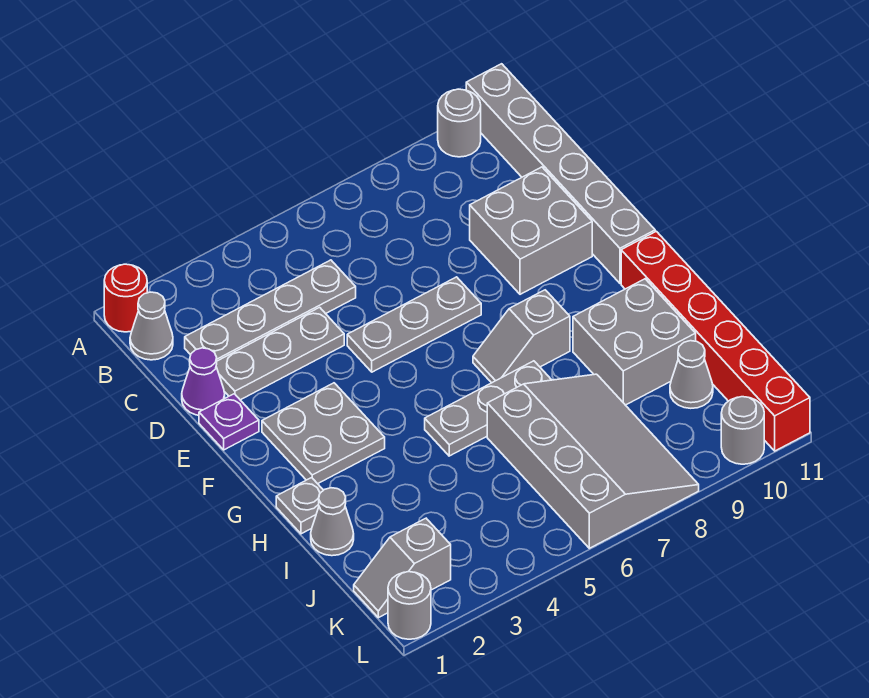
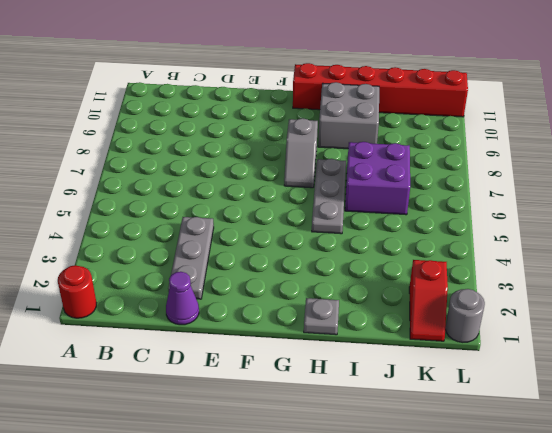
purple 2x2 brick [345,142,410,215] -> grey 3x4 slope [487,374,699,548]
red 1x2 slope [409,260,448,341] -> grey 1x2 slope [354,518,451,618]
none -> grey 1x1 round brick [438,89,481,157]
none -> grey 1x6 brick [466,64,655,283]
none -> grey 1x1 cone [130,292,173,360]

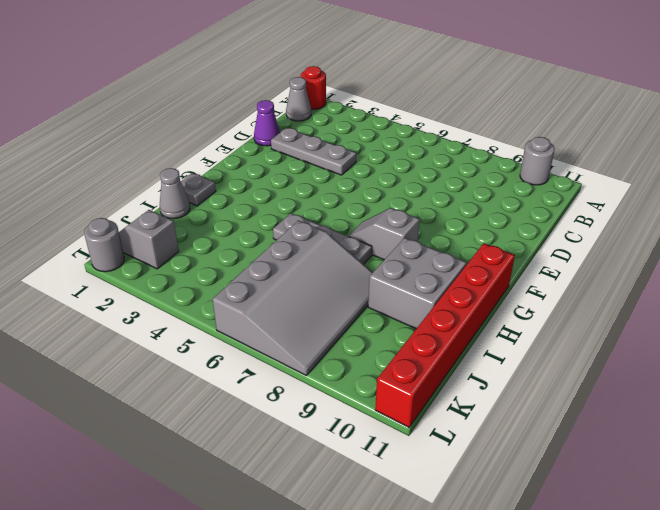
none -> grey 1x6 brick [466,64,655,283]
none -> grey 1x4 plate [185,260,356,361]
none -> grey 2x2 brick [470,167,592,294]

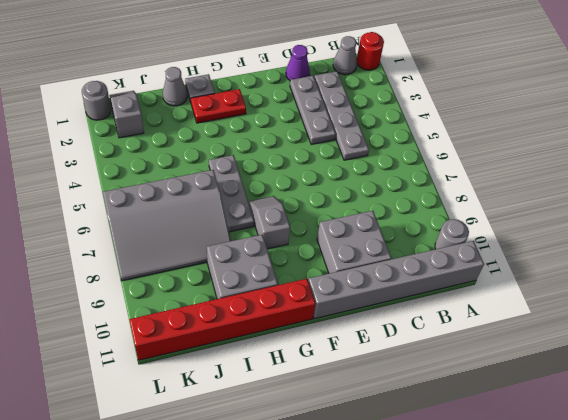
red 1x2 plate [191,89,246,123] -> grey 2x2 plate [262,383,385,484]
none -> purple 1x1 plate [199,394,259,450]
none -> grey 1x3 plate [347,277,481,372]
none -> grey 1x1 cone [670,341,713,408]

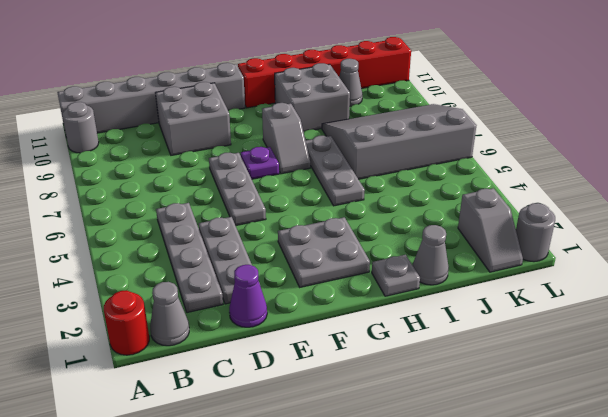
purple 1x1 plate [241,147,279,179] -> purple 1x1 plate moved to [199,394,259,450]
none -> grey 1x1 round brick [721,397,764,464]

